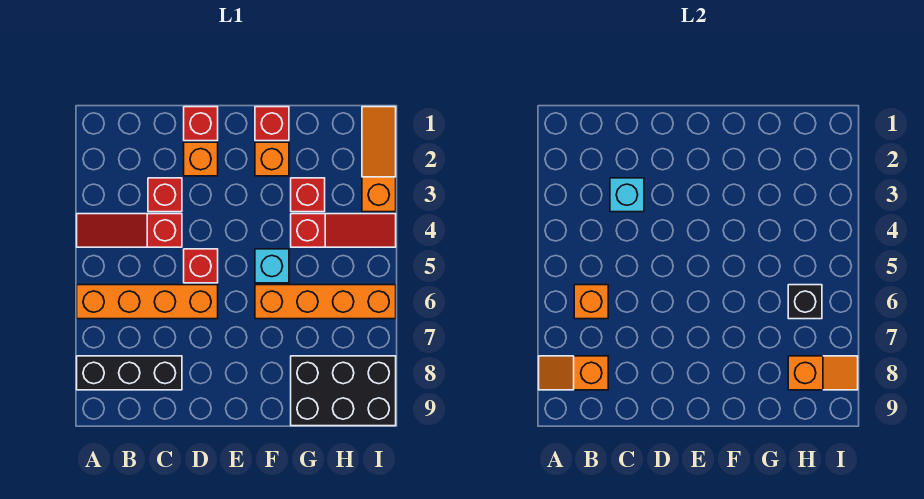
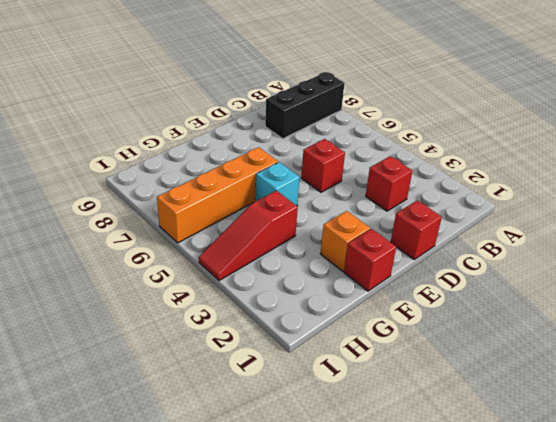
none -> red 1x3 slope [77,214,182,247]
none -> orange 1x4 brick [77,285,218,319]
none -> orange 1x1 brick [184,142,218,176]

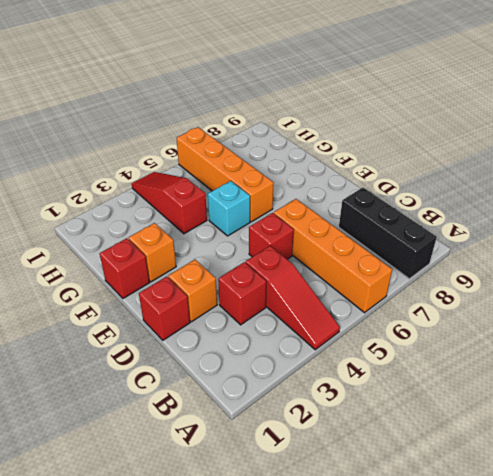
none -> red 1x1 brick [291,178,325,212]
none -> black 2x3 brick [291,356,396,426]
none -> orange 1x3 slope [362,107,396,212]

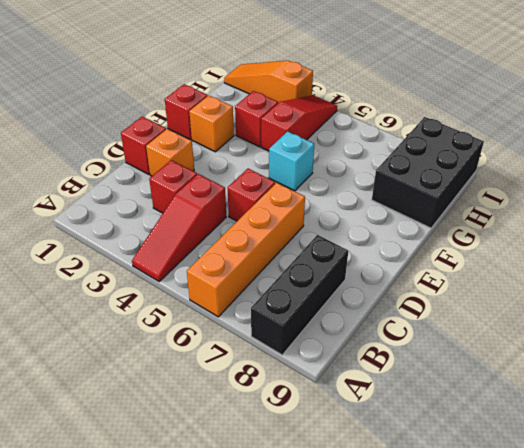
none -> orange 1x4 brick [255,285,396,319]
none -> orange 1x2 slope [539,356,608,390]
none -> orange 1x1 brick [574,285,608,319]

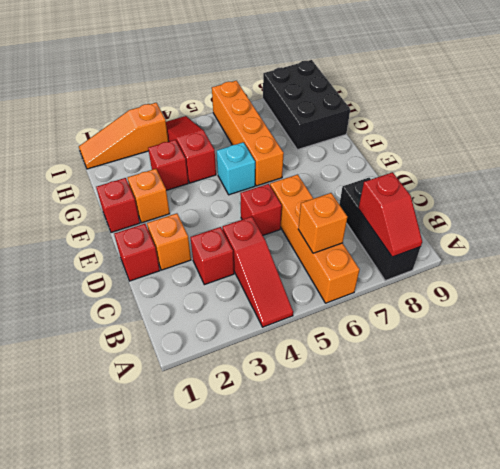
red 1x2 slope [358,172,422,257] -> orange 1x2 slope [539,356,608,390]
none -> cyan 1x1 brick [610,178,644,212]
none -> black 1x1 brick [788,285,822,319]
none -> orange 1x2 slope [788,356,858,390]

